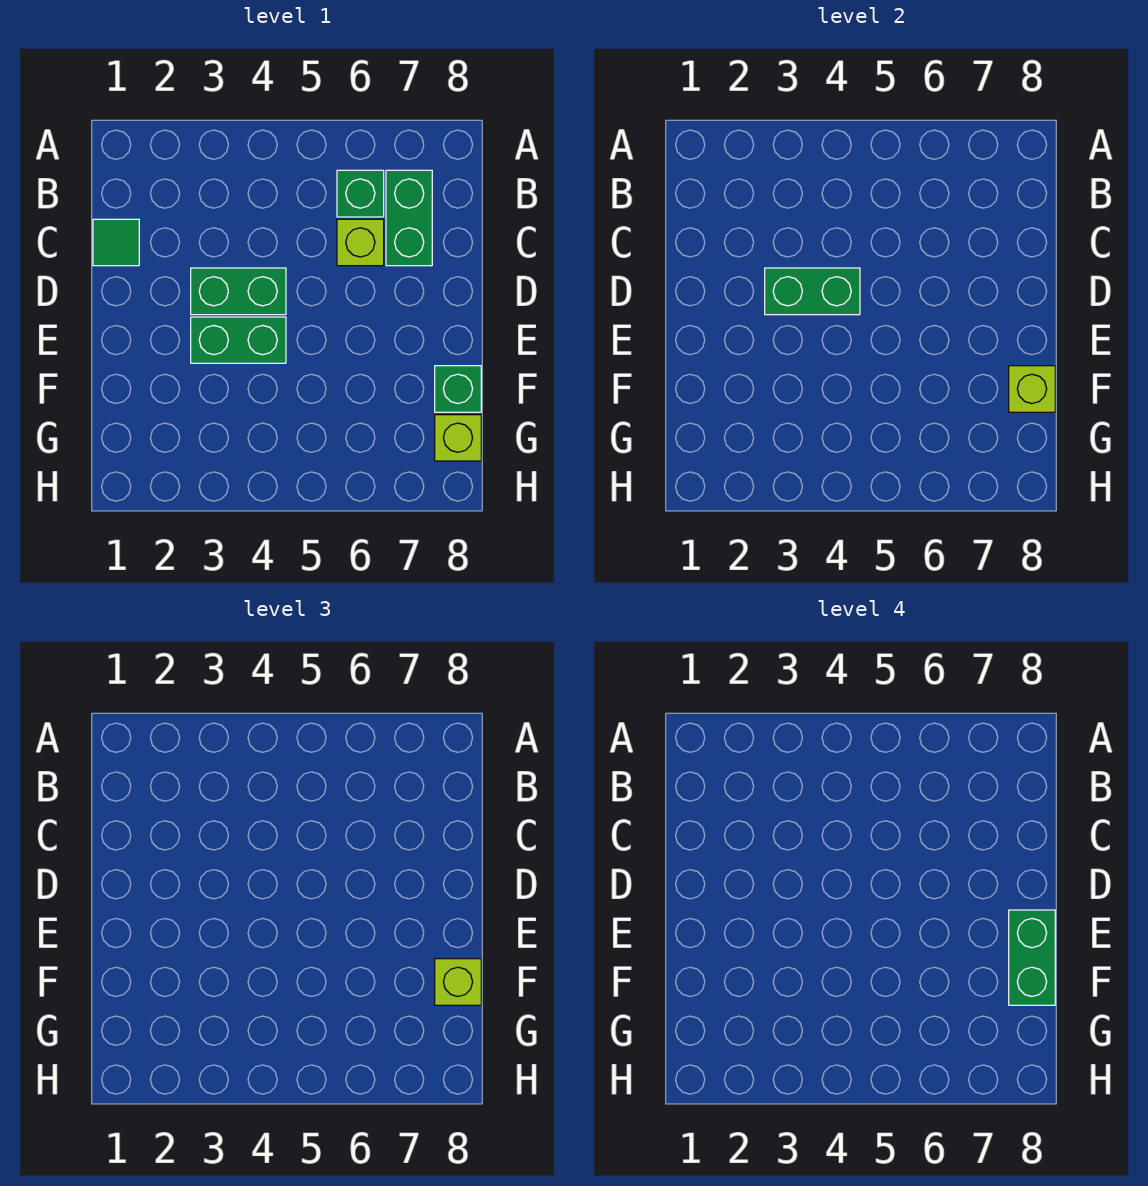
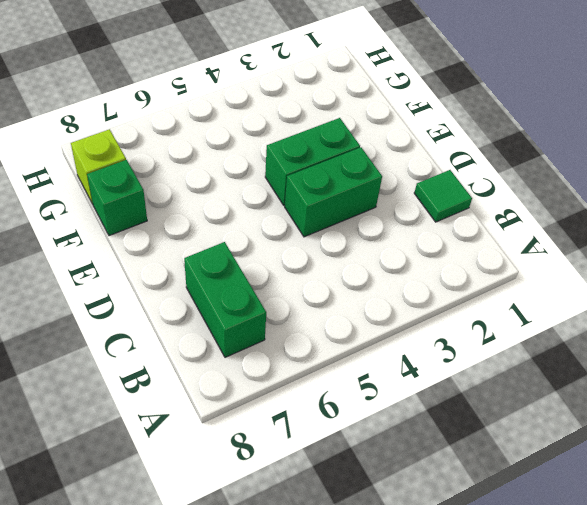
none -> green 1x1 brick [337,170,384,217]
none -> lime 1x1 brick [337,219,384,266]
none -> green 1x2 brick [765,268,860,315]

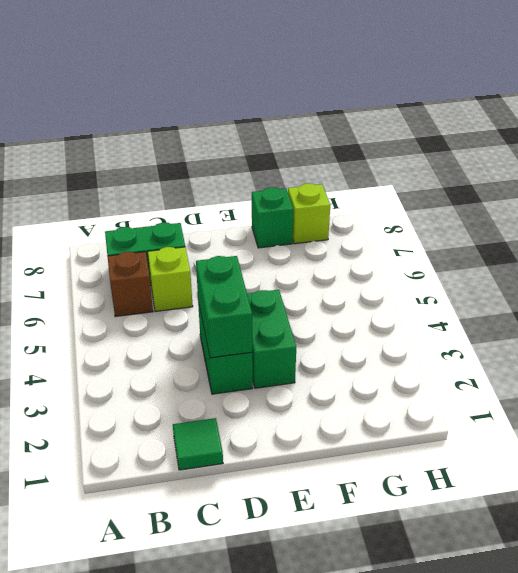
brown 1x1 brick [108,252,153,317] -> green 1x1 brick [337,170,384,217]
none -> lime 1x1 brick [1009,366,1055,412]
none -> lime 1x1 brick [435,959,481,1005]
none -> green 1x2 brick [1009,910,1055,1005]

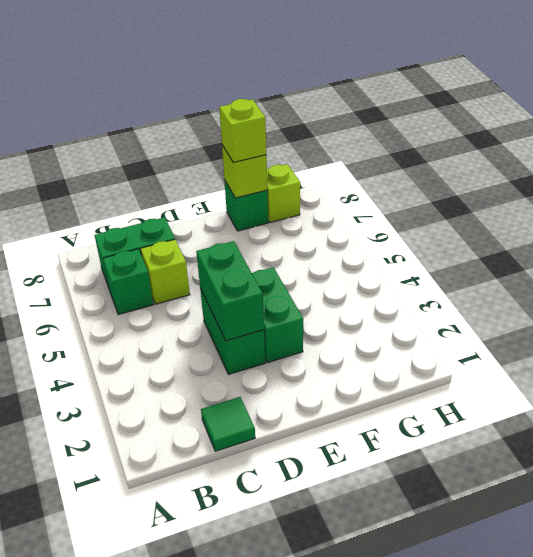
none -> green 1x2 brick [1009,910,1055,1005]

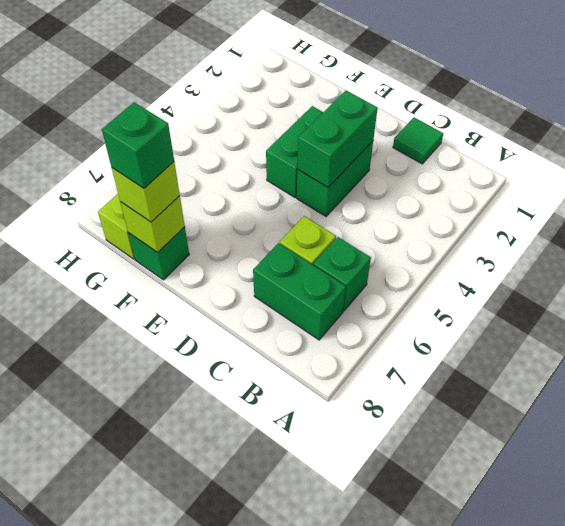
green 1x1 brick [102,102,174,188] -> green 1x2 brick [1009,910,1055,1005]

